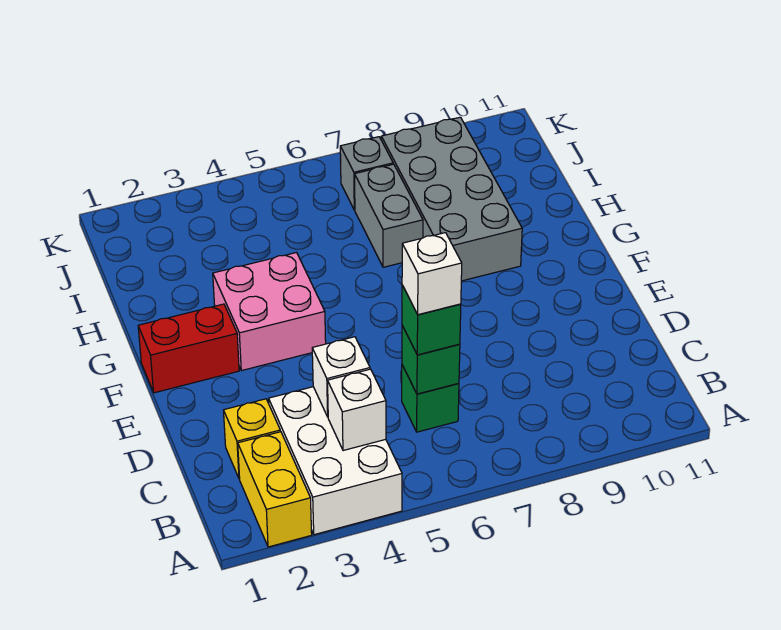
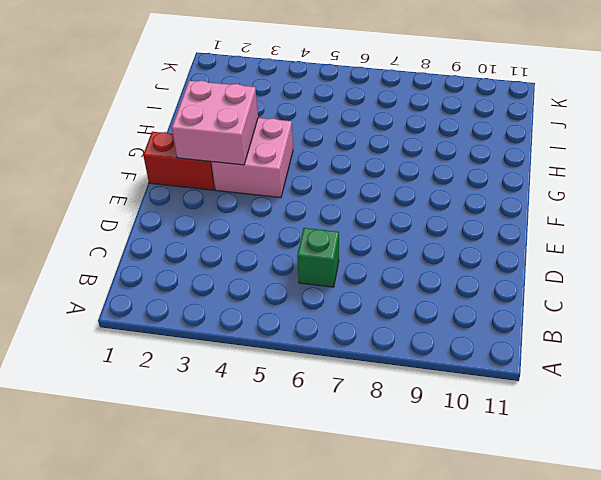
pink 2x2 brick [172,81,258,165] -> none
none -> yellow 1x2 brick [238,432,312,547]
none -> white 2x3 brick [269,387,402,535]
none -> yellow 1x1 brick [224,399,280,479]

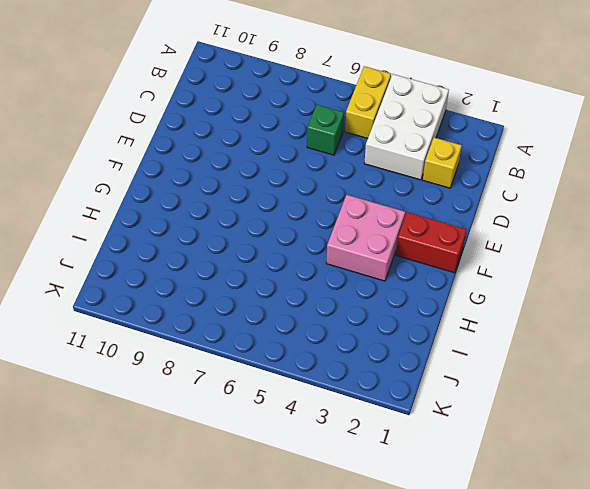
yellow 1x2 brick [345,66,391,138] -> yellow 1x2 brick moved to [238,432,312,547]
none -> grey 2x4 brick [381,117,522,281]
none -> grey 1x2 brick [355,164,423,267]
none -> grey 1x1 brick [340,137,393,210]

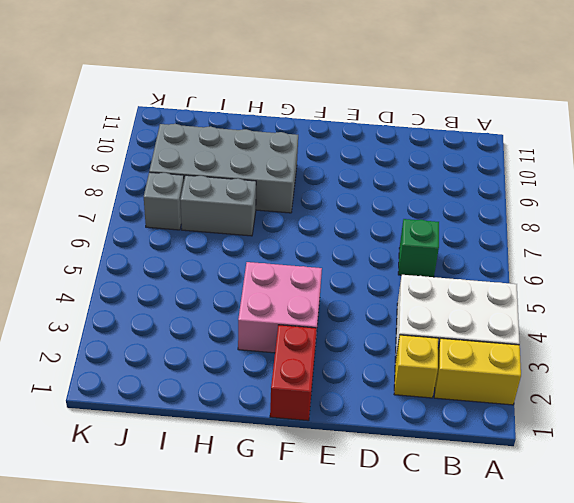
none -> white 1x1 brick [328,369,386,451]
none -> white 1x1 brick [312,337,370,417]
none -> green 1x1 brick [402,326,460,394]

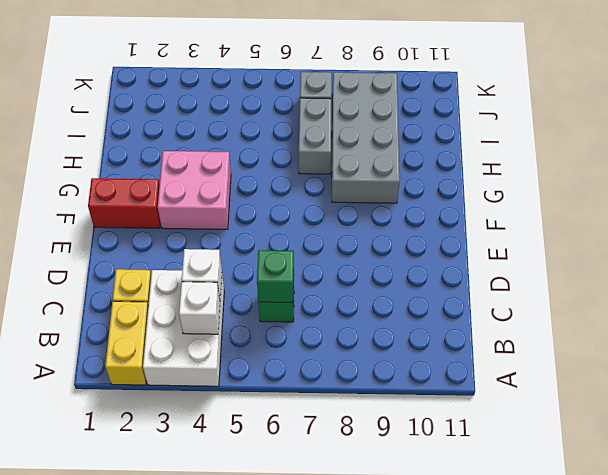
none -> green 1x1 brick [402,285,461,355]
none -> white 1x1 brick [402,233,462,315]

